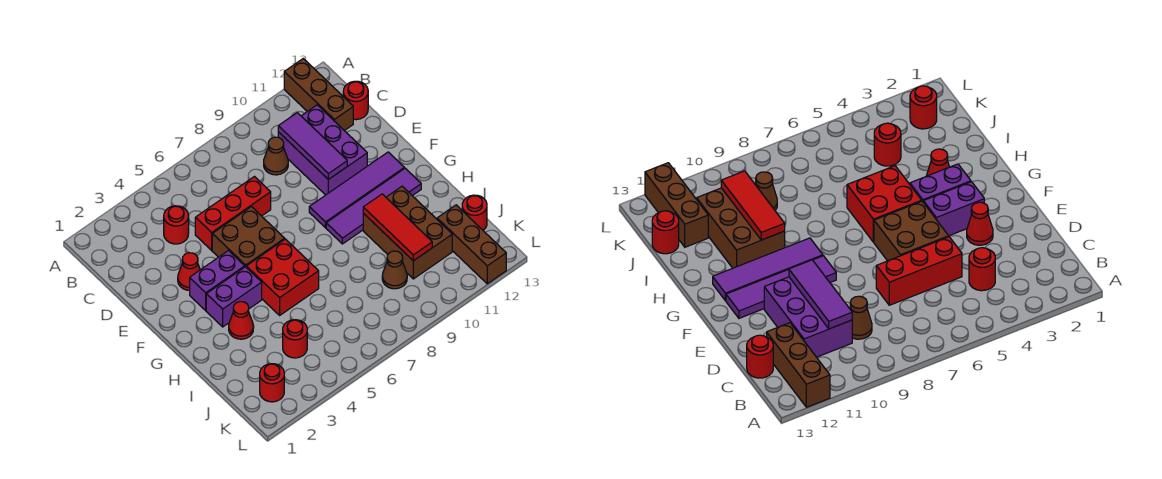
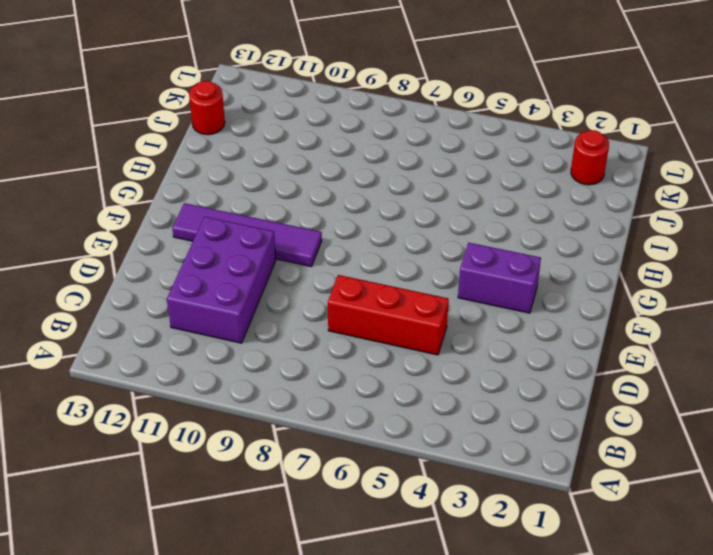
none -> brown 1x3 brick [284,59,353,131]
none -> red 1x1 round brick [164,206,189,244]
none -> brown 1x1 cone [264,137,288,175]

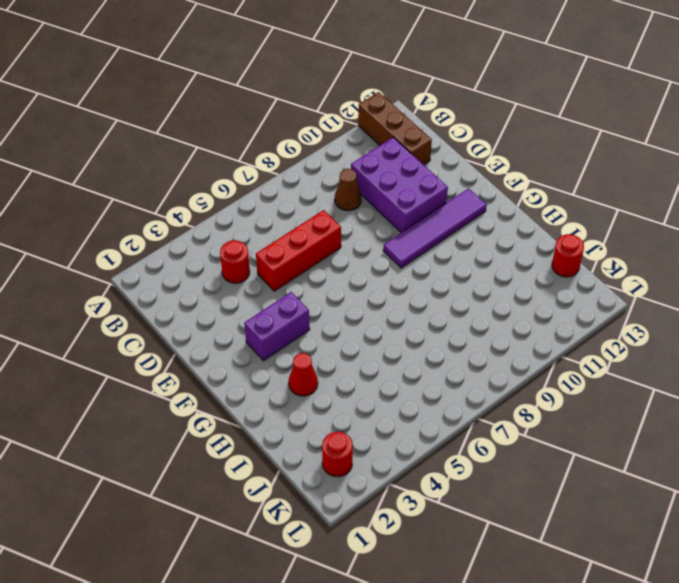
none -> red 1x1 round brick [343,81,368,120]
none -> red 1x1 cone [178,253,200,290]
none -> brown 2x2 brick [212,207,285,267]

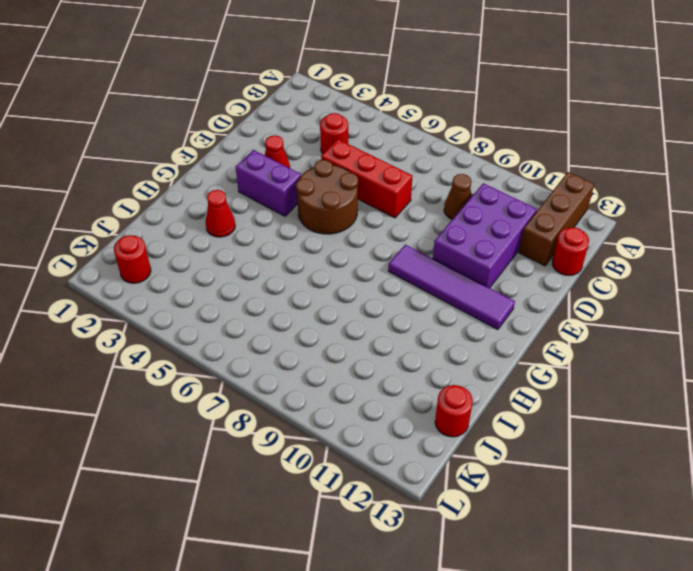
brown 2x2 round brick [296,160,358,234] -> brown 2x2 brick [212,207,285,267]
none -> purple 1x2 brick [206,267,262,327]
none -> red 2x2 brick [246,239,319,315]
none -> purple 1x4 tile [326,168,421,244]

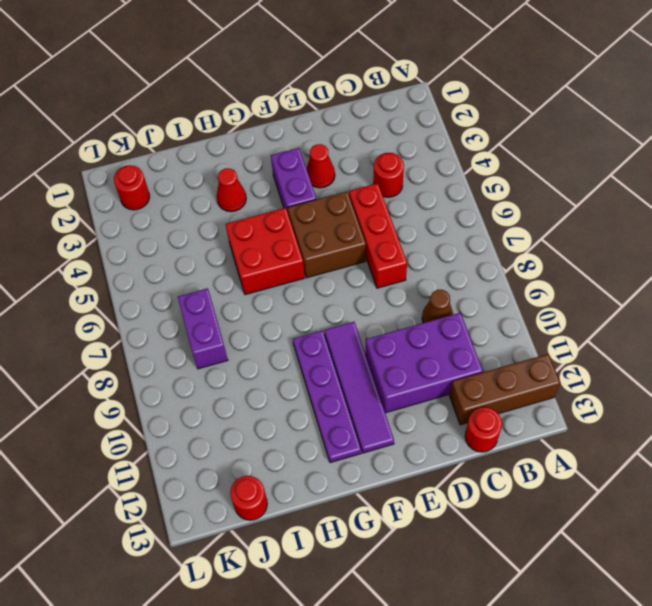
purple 1x4 plate [293,330,361,463] -> purple 1x4 tile [326,168,421,244]
purple 1x2 brick [178,288,228,369] -> purple 1x2 brick moved to [206,267,262,327]
none -> brown 2x3 brick [363,186,452,279]
none -> red 1x1 round brick [283,320,307,358]
none -> brown 1x1 cone [382,251,407,289]

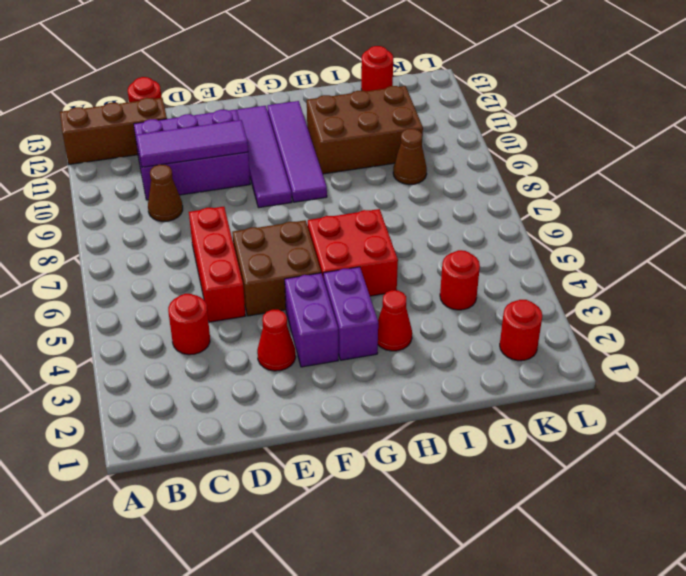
none -> brown 1x3 brick [437,205,506,284]
none -> red 1x3 tile [363,194,432,261]

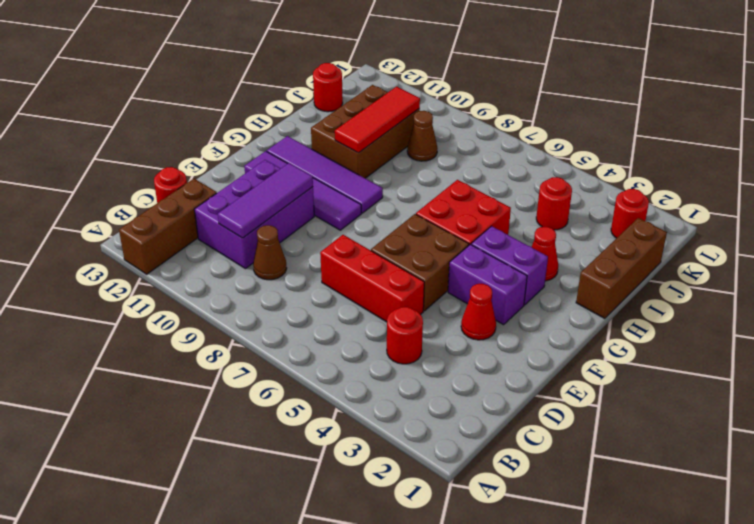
brown 1x3 brick [576,218,667,319] -> brown 1x3 brick moved to [437,205,506,284]

